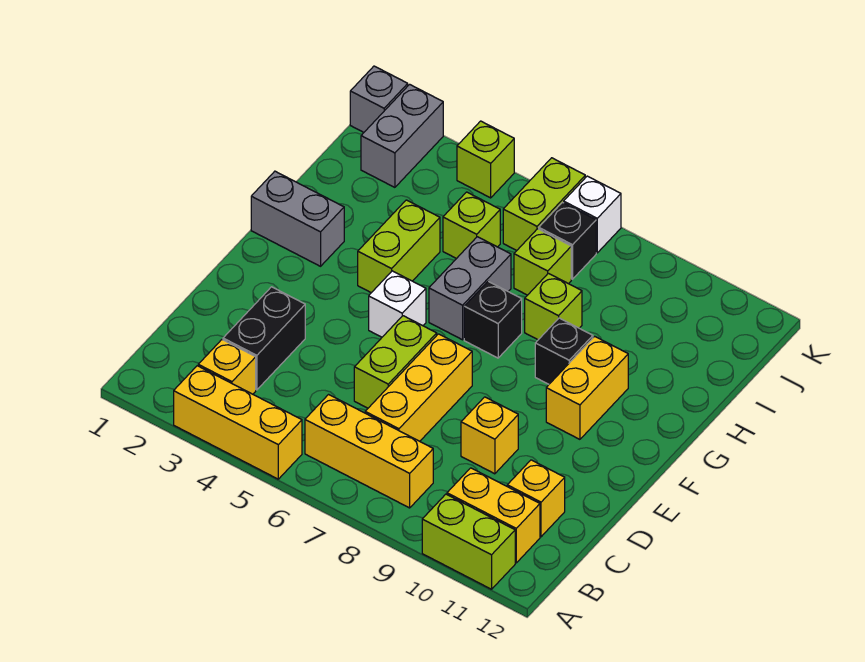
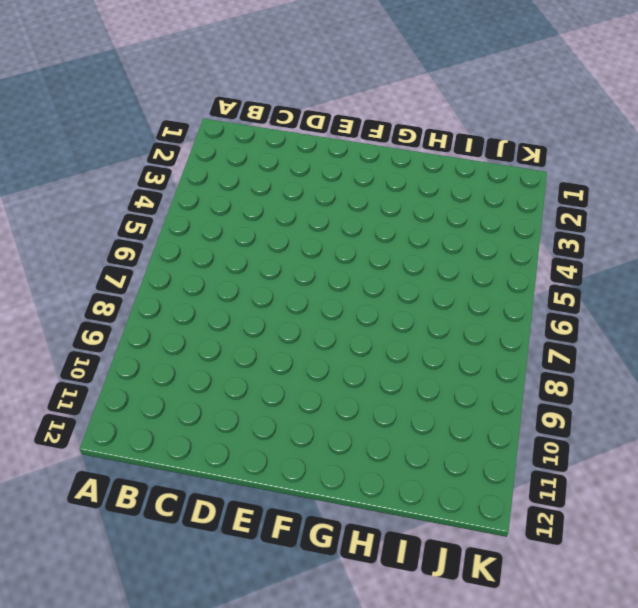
none -> yellow 1x3 brick [174,366,302,479]
none -> lime 1x2 brick [422,494,515,589]
none -> yellow 1x1 brick [198,340,256,394]

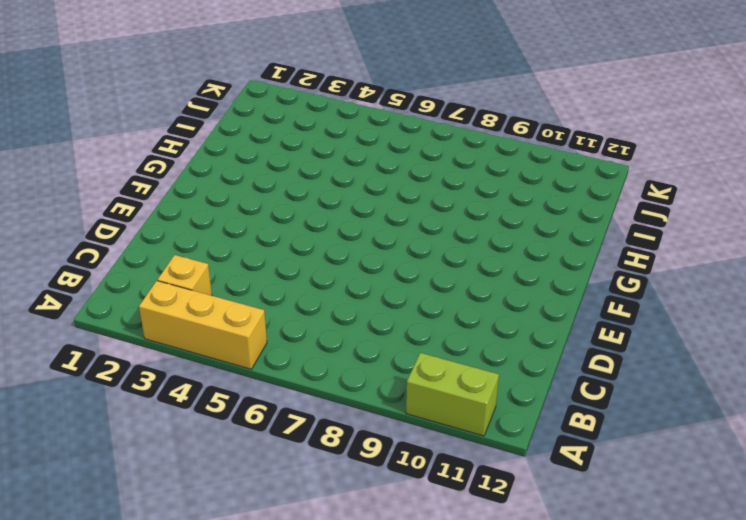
none -> yellow 1x3 brick [305,395,433,508]
none -> yellow 1x2 brick [447,468,540,563]
none -> black 1x2 brick [223,287,305,390]

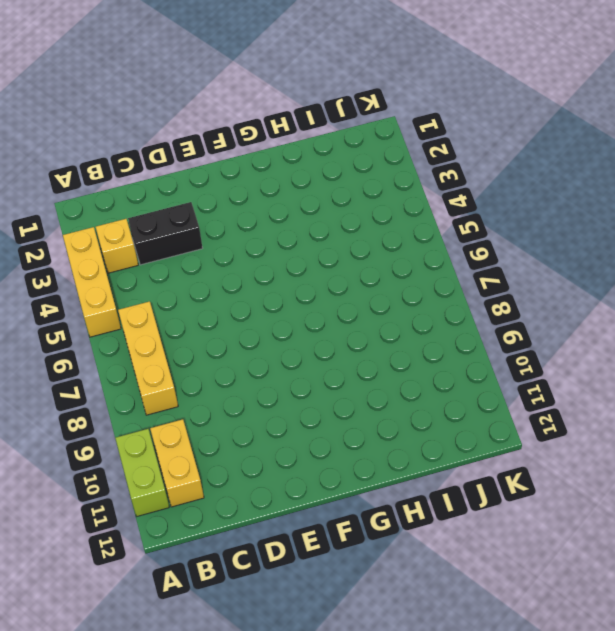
none -> yellow 1x3 brick [365,334,472,441]
none -> yellow 1x1 brick [507,460,565,537]
none -> lime 1x2 brick [354,316,437,408]

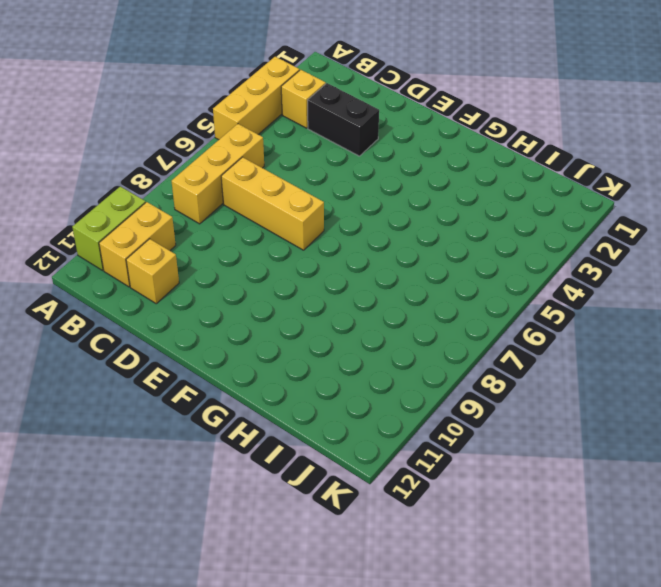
none -> lime 1x2 brick [354,316,437,408]
none -> yellow 1x1 brick [461,397,518,474]
none -> white 1x1 brick [369,271,426,337]

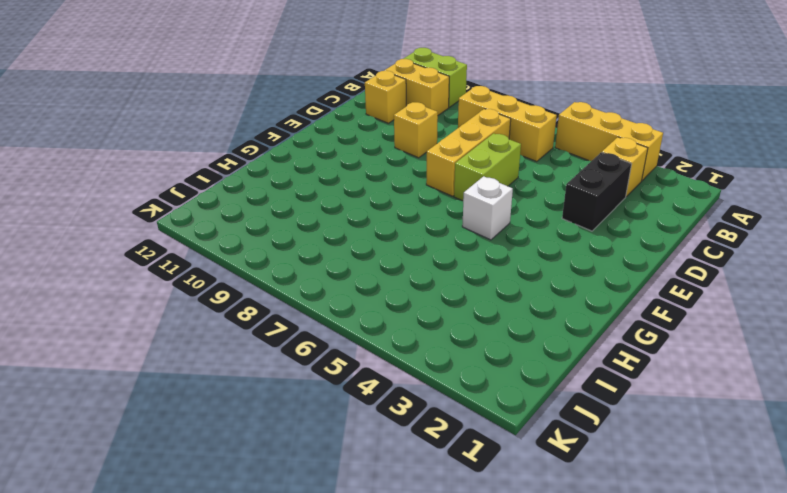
none -> yellow 1x2 brick [546,336,628,439]
none -> grey 1x2 brick [251,171,344,266]
none -> lime 1x2 brick [358,200,440,293]

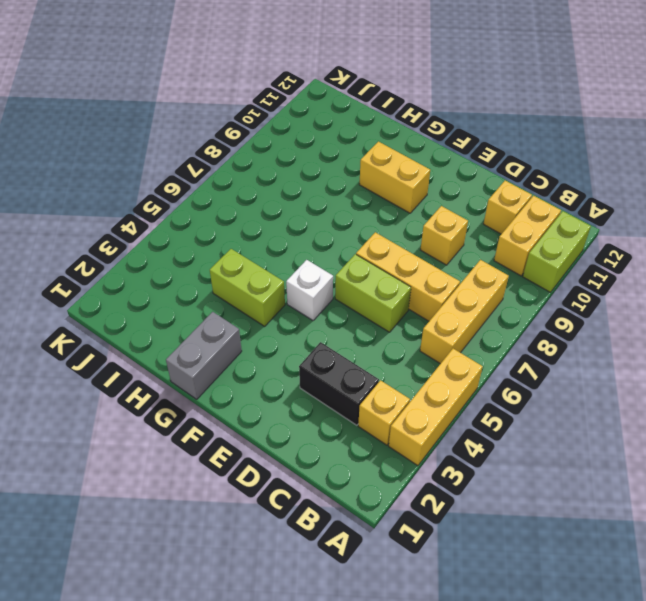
none -> grey 1x2 brick [429,237,511,340]
none -> black 1x1 brick [464,281,522,358]
none -> black 1x1 brick [535,318,593,384]

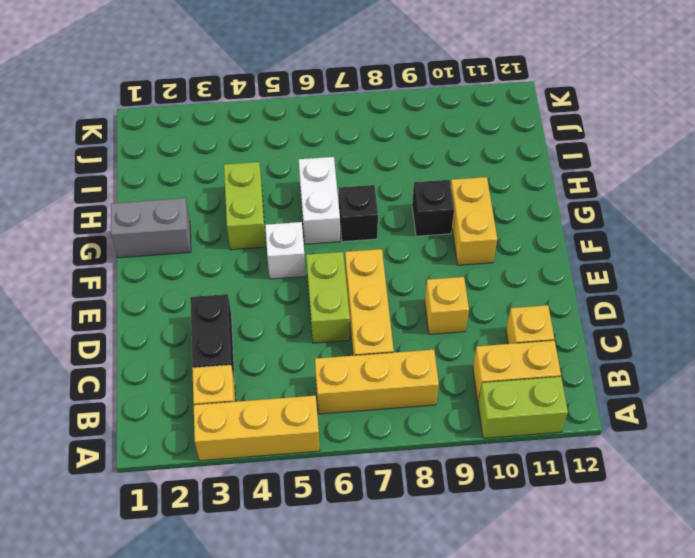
white 1x2 brick [299,157,340,244] -> grey 1x2 brick [429,237,511,340]
none -> lime 1x1 brick [525,273,582,340]
none -> lime 1x1 brick [443,192,500,259]
none -> lime 1x1 brick [514,229,571,295]

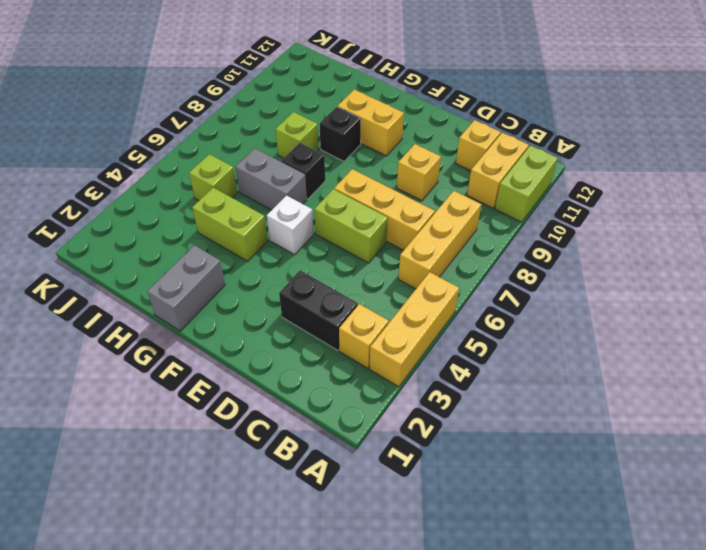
none -> lime 1x1 brick [514,229,571,295]
none -> grey 1x2 brick [361,84,443,187]
none -> lime 1x2 brick [503,158,585,250]

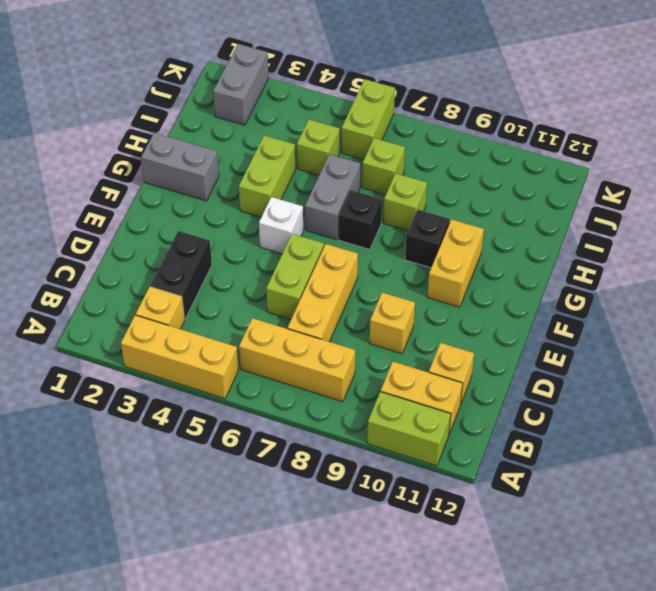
none -> black 1x1 brick [539,203,596,279]
none -> grey 1x1 brick [350,66,408,132]
none -> lime 1x1 brick [457,121,514,198]

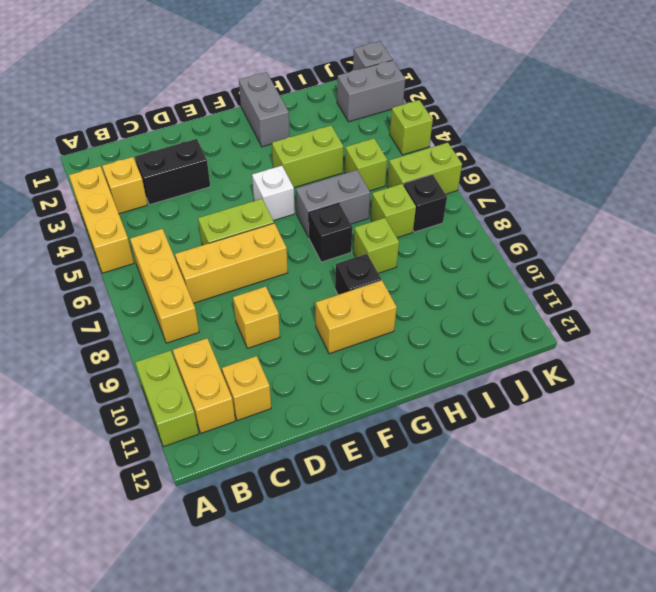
none -> white 1x1 brick [564,176,621,253]

